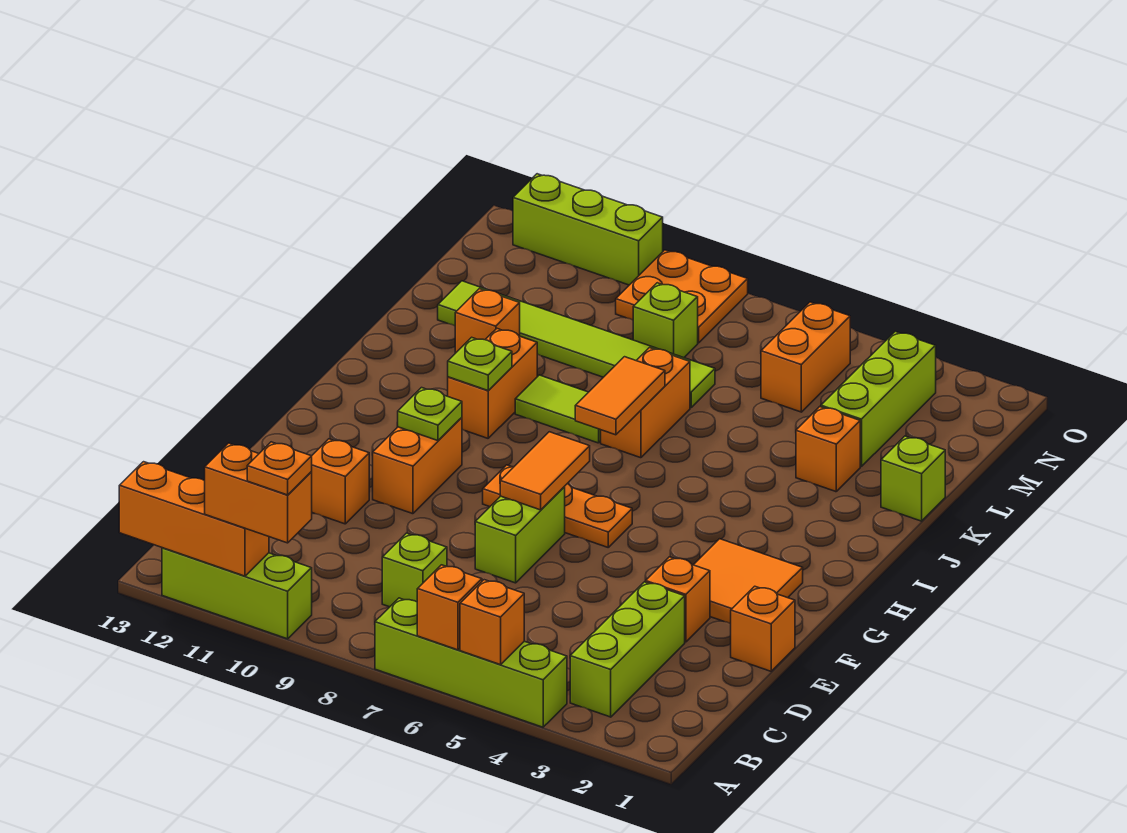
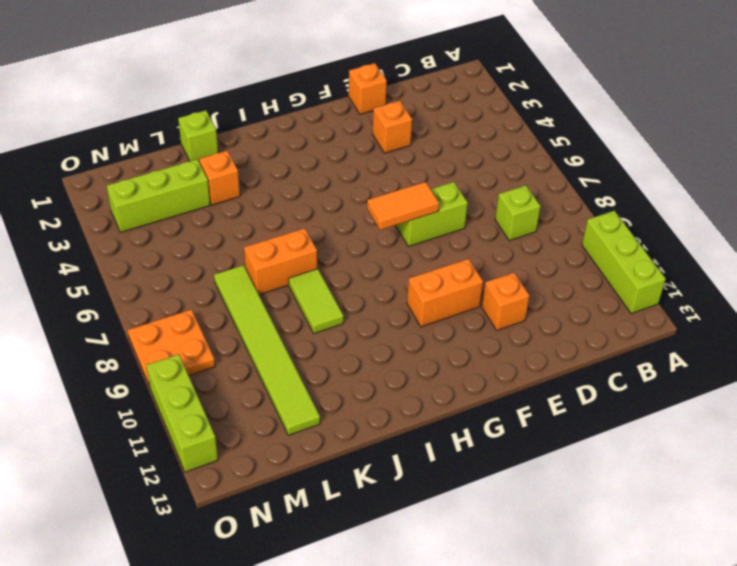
none -> lime 1x4 brick [375,598,567,727]
none -> lime 1x3 brick [570,582,685,717]
none -> orange 2x2 tile [694,539,803,624]
none -> orange 1x3 plate [483,465,632,547]

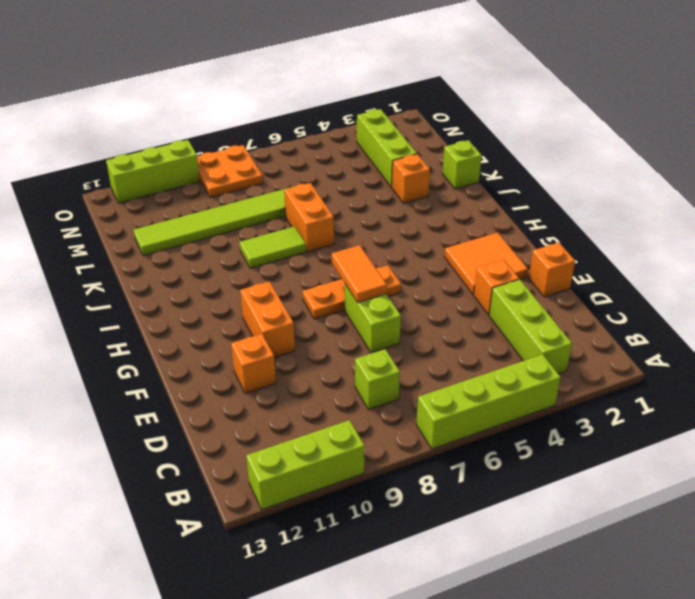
none -> orange 1x2 brick [448,329,537,438]
none -> orange 1x1 brick [455,289,520,353]
none -> orange 1x2 brick [761,302,850,412]
none -> lime 1x1 brick [633,283,698,358]

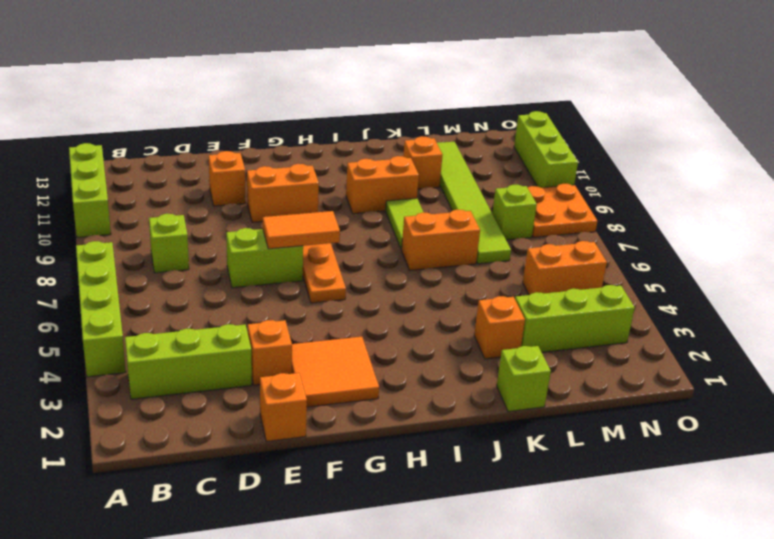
none -> orange 1x1 brick [460,580,524,665]
none -> orange 1x1 brick [417,565,482,650]
none -> orange 1x3 brick [119,462,269,576]
none -> lime 1x1 plate [398,388,462,441]

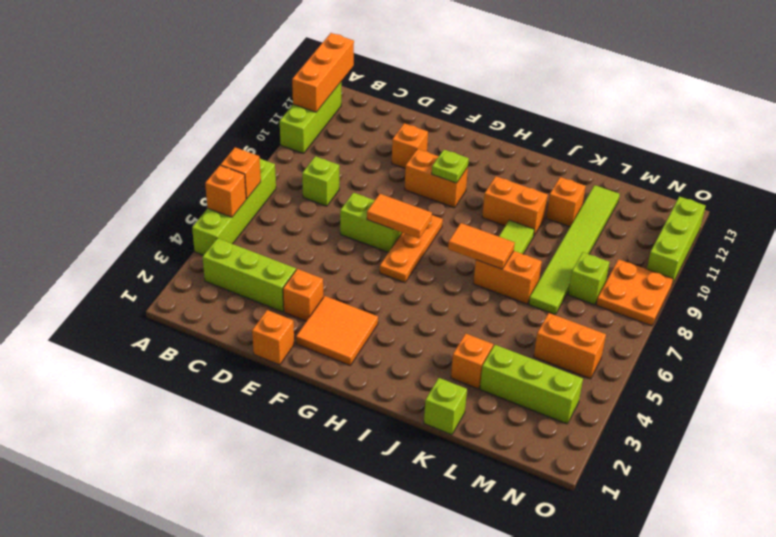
none -> lime 1x1 plate [448,337,512,391]
none -> orange 1x2 brick [205,443,312,543]
none -> orange 1x1 plate [247,442,312,495]

